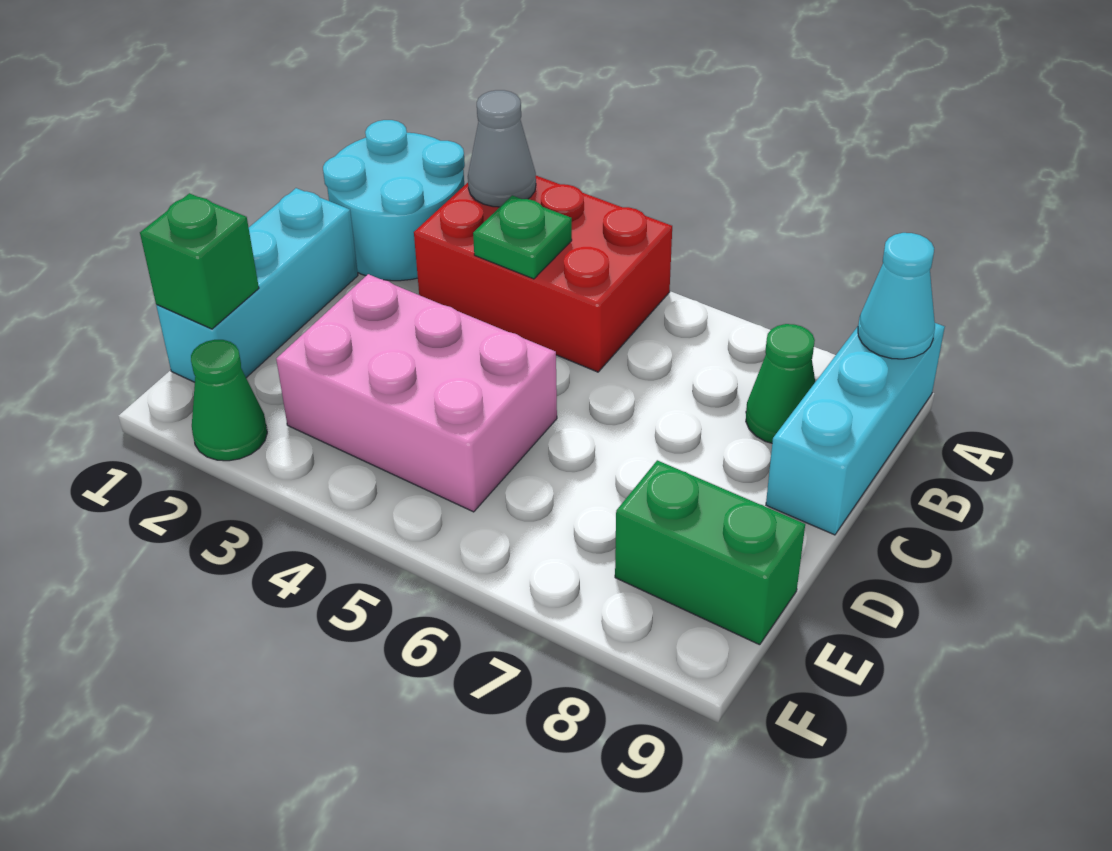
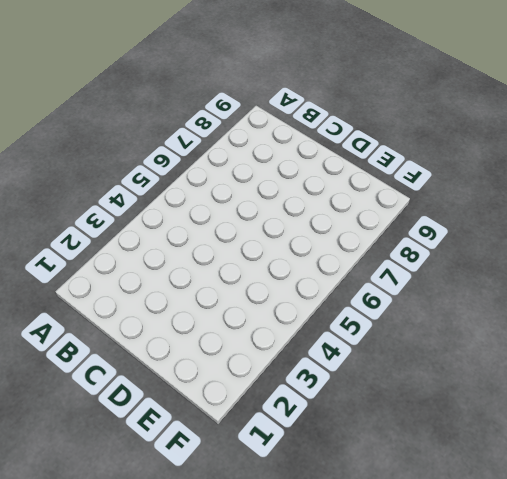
none -> cyan 2x2 round brick [323,120,465,281]
none -> red 2x3 brick [414,176,672,372]
none -> cyan 1x3 brick [766,323,945,535]

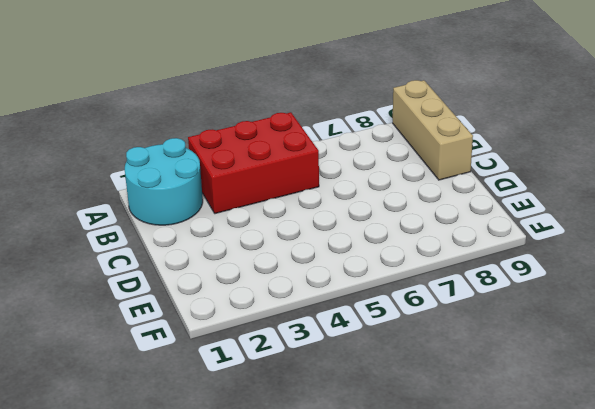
tan 1x3 brick [393,80,473,180] -> cyan 1x3 brick [766,323,945,535]
none -> green 1x1 cone [746,324,815,443]
none -> cyan 1x3 brick [156,188,358,382]
none -> pink 2x3 brick [276,274,557,512]

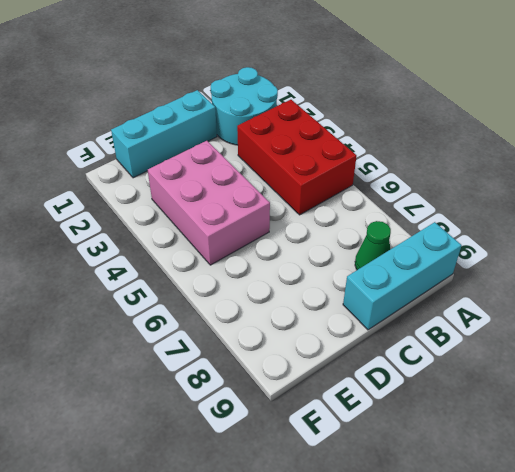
none -> green 1x2 brick [615,460,805,645]
none -> green 1x1 cone [191,340,267,461]
none -> grey 1x1 cone [468,90,536,207]

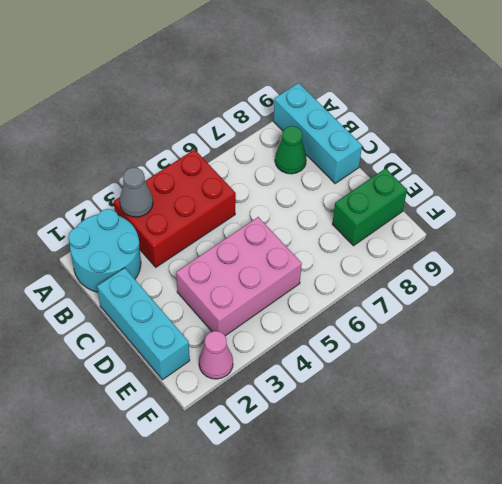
pink 1x1 cone [199,331,233,379] -> green 1x1 cone [191,340,267,461]
none -> cyan 1x1 cone [858,233,935,359]
none -> green 1x1 plate [473,195,572,279]
none -> green 1x1 brick [140,193,259,329]

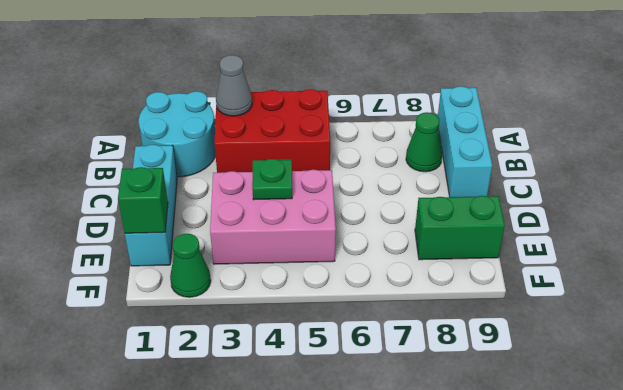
green 1x1 plate [252,159,292,200] -> green 1x1 plate moved to [473,195,572,279]
none -> cyan 1x1 cone [858,233,935,359]

